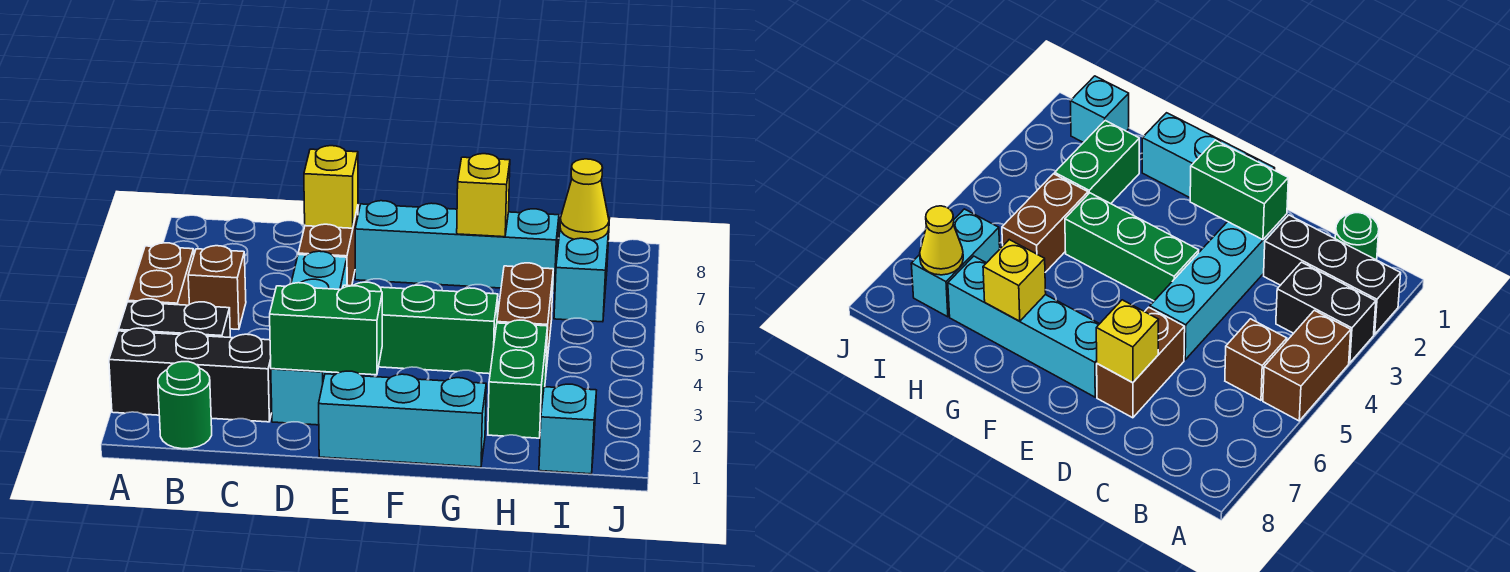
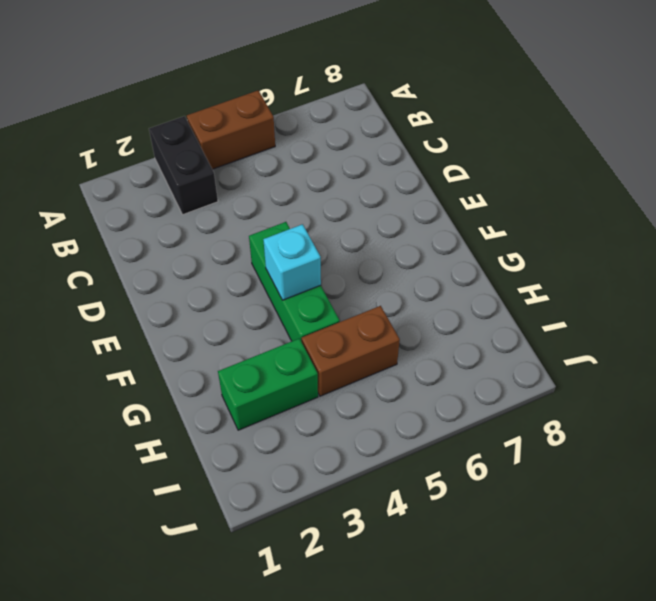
cyan 1x1 brick [263,224,321,300] -> cyan 1x1 brick moved to [539,384,597,474]
none -> black 1x3 brick [109,328,272,422]
none -> green 1x1 round brick [158,362,212,449]
none -> brown 1x1 brick [188,246,246,329]

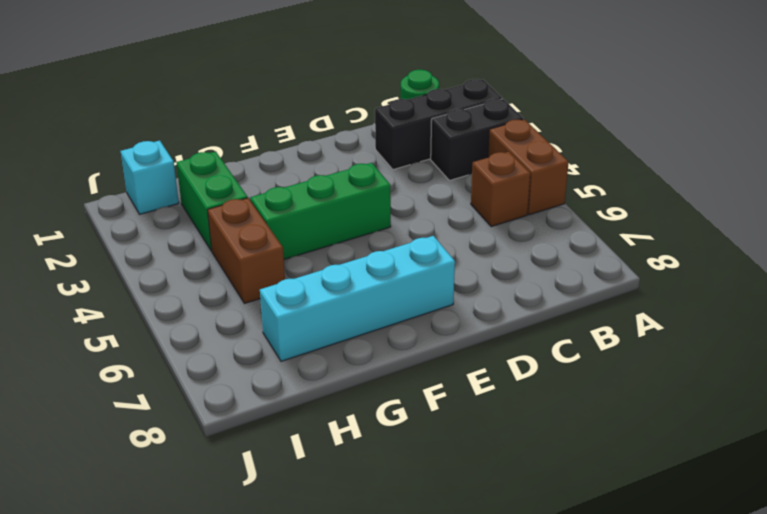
none -> cyan 1x4 brick [271,251,347,425]
none -> brown 1x2 brick [298,206,358,286]
none -> cyan 1x3 brick [319,371,486,467]

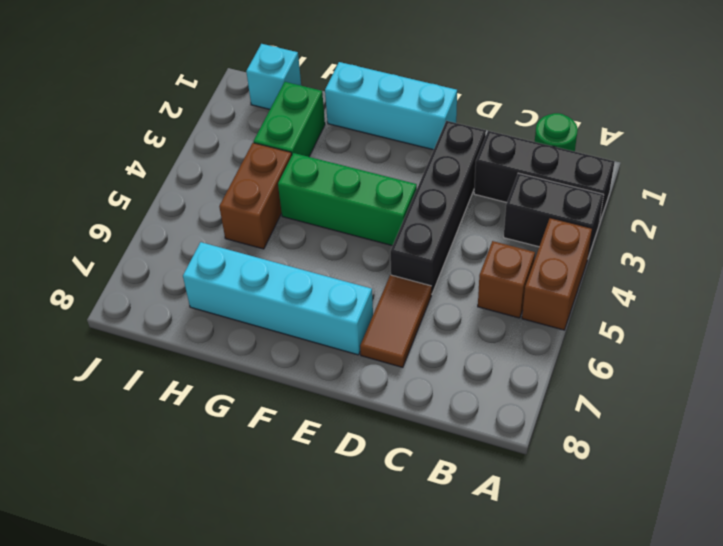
black 1x4 brick [390,121,486,294] -> cyan 1x4 brick [271,251,347,425]
brown 1x2 tile [360,275,431,367] -> brown 1x2 brick [298,206,358,286]
none -> cyan 1x2 brick [554,217,610,322]
none -> green 1x2 brick [270,283,382,375]
none -> yellow 1x1 brick [304,146,358,228]

